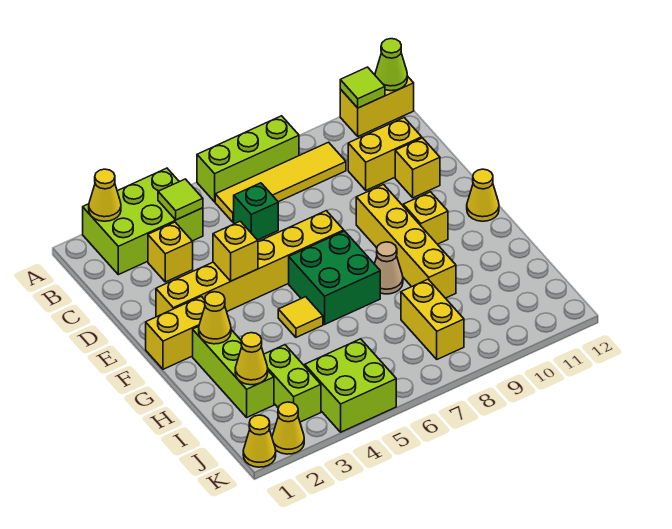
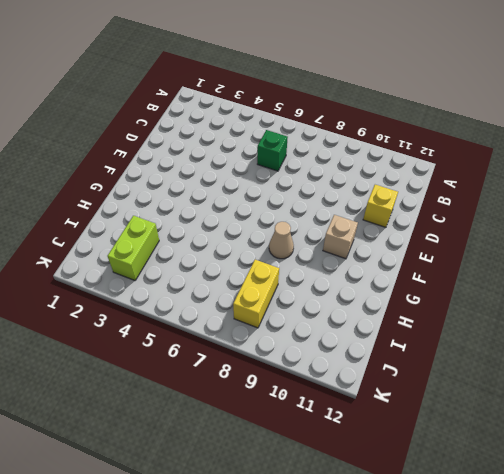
tan 1x1 brick [323,215,358,259] -> yellow 1x1 brick [403,192,448,244]
none -> lime 2x3 brick [83,168,203,275]
none -> lime 1x3 brick [197,116,299,202]
none -> yellow 1x2 brick [340,73,414,136]

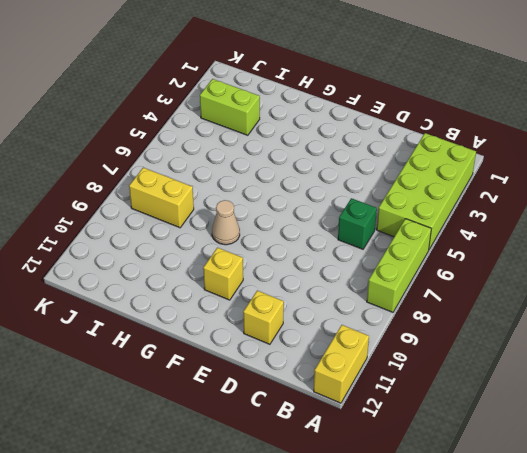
lime 2x4 brick [377,133,476,249] -> lime 2x3 brick [83,168,203,275]
none -> yellow 1x4 tile [215,142,346,222]
none -> yellow 1x1 brick [148,222,193,282]
none -> yellow 1x2 brick [348,118,422,190]

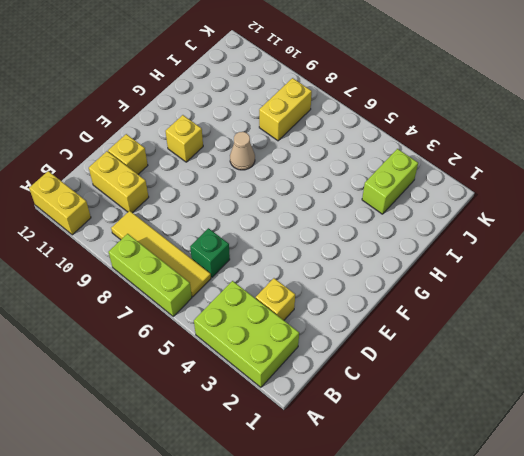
none -> yellow 1x6 brick [156,211,344,317]
none -> yellow 1x4 brick [356,184,456,298]
none -> yellow 1x2 brick [146,296,205,369]

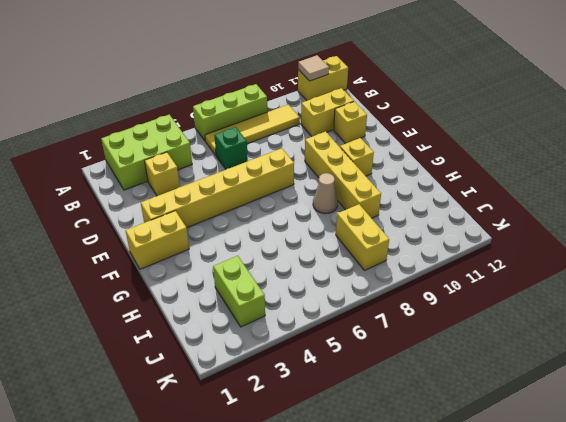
tan 1x1 tile [298,55,329,81] -> lime 1x1 tile [340,67,385,108]
none -> green 2x2 brick [289,231,380,324]
none -> yellow 1x1 cone [467,169,499,221]
none -> lime 1x3 brick [193,326,274,417]

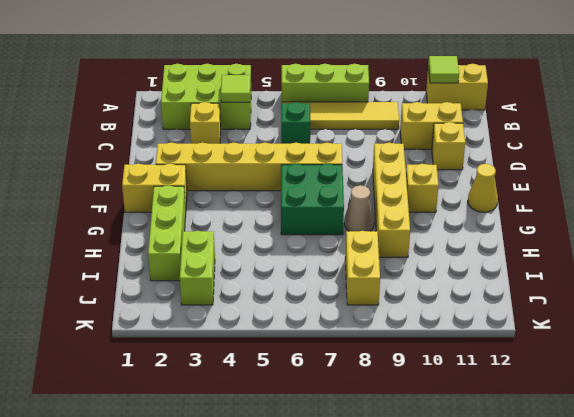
none -> yellow 1x1 tile [278,297,323,337]
none -> lime 2x2 brick [305,339,396,432]
none -> yellow 1x1 cone [243,415,276,467]

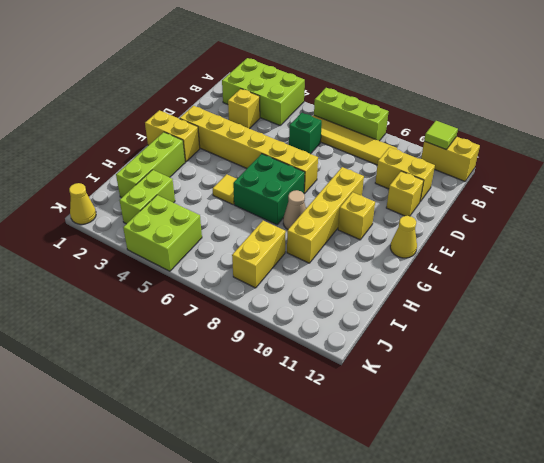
none -> yellow 1x1 cone [272,402,304,454]
none -> yellow 1x1 cone [89,169,121,221]
none -> lime 1x1 cone [375,39,407,91]

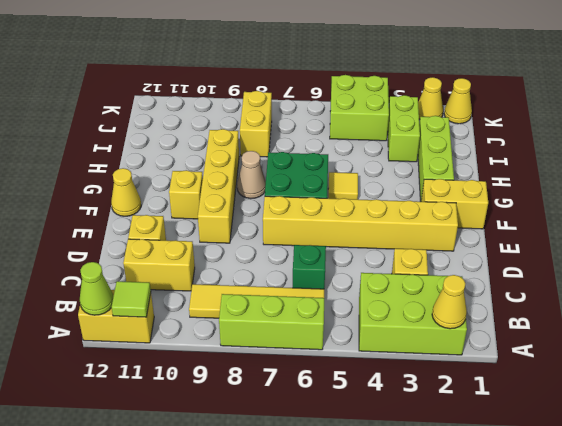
none -> lime 1x1 tile [158,179,203,220]
none -> yellow 1x1 brick [213,221,258,281]
none -> yellow 1x1 cone [199,292,231,344]

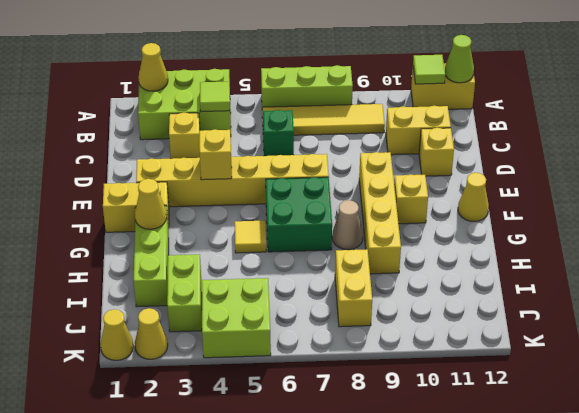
none -> yellow 1x1 cone [235,333,268,385]

